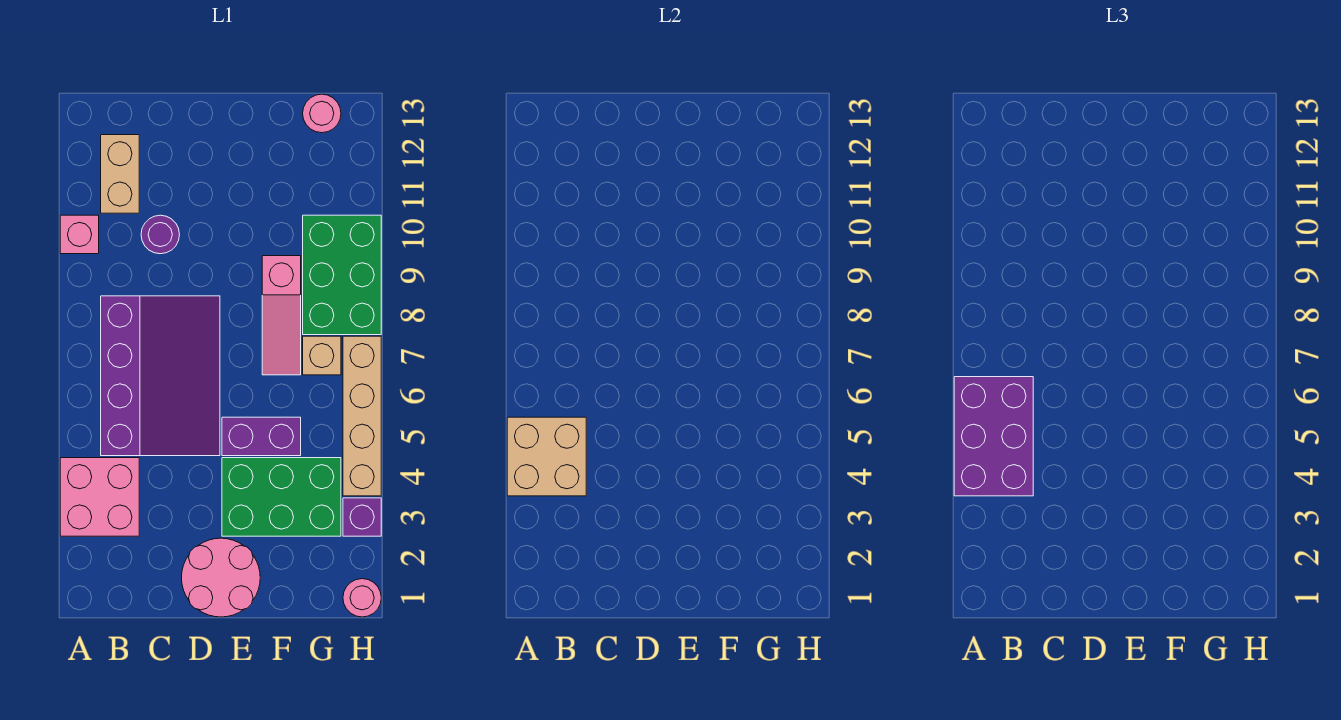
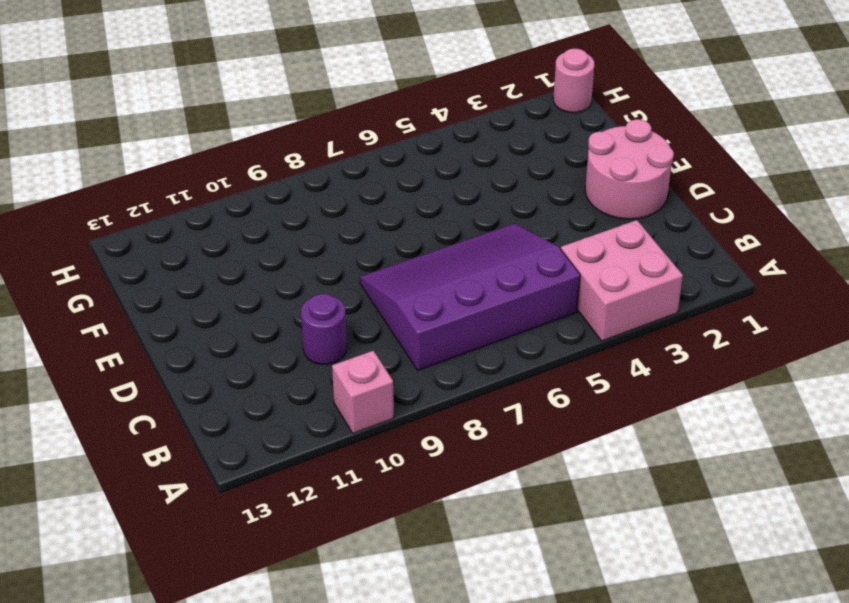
none -> tan 1x2 brick [101,135,139,213]
none -> green 2x3 brick [222,458,341,536]
none -> purple 1x2 brick [222,417,301,456]

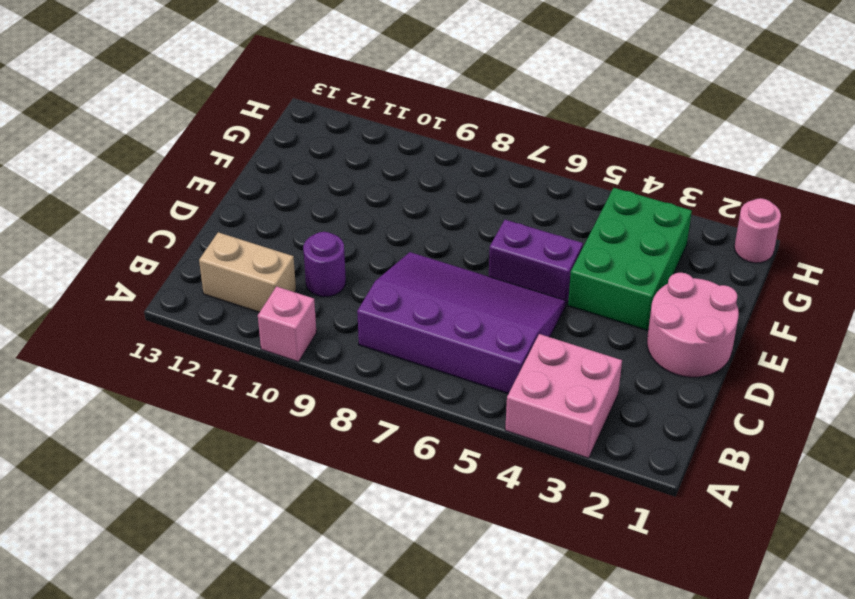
purple 1x2 brick [489,220,583,305] -> purple 1x2 brick turned to [222,417,301,456]
none -> pink 1x3 slope [262,256,301,375]
none -> tan 1x1 brick [303,336,341,375]
none -> green 2x3 brick [303,215,381,335]

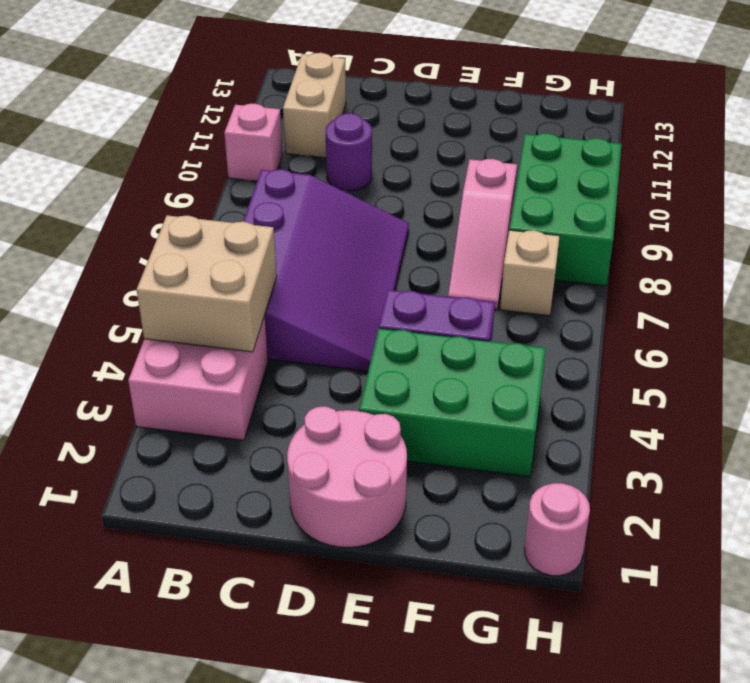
none -> pink 1x1 round brick [303,94,341,133]
none -> purple 1x1 brick [343,498,381,536]
none -> tan 1x4 brick [343,336,381,496]

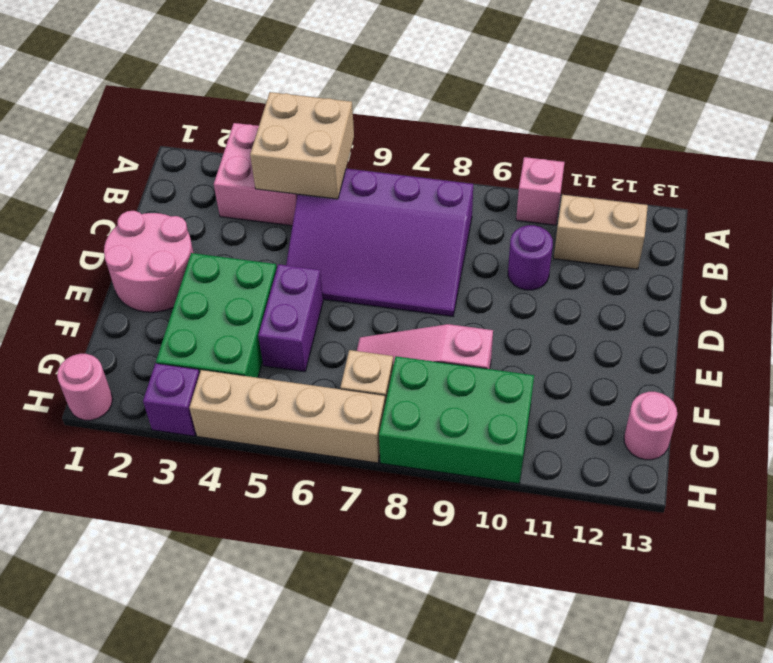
none -> purple 2x3 brick [954,377,1033,496]

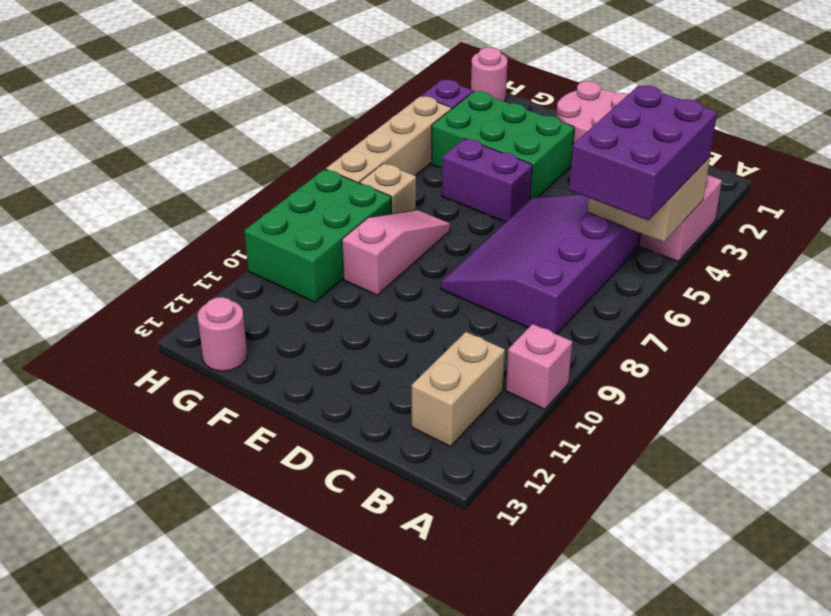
none -> purple 1x1 round brick [141,215,180,254]

